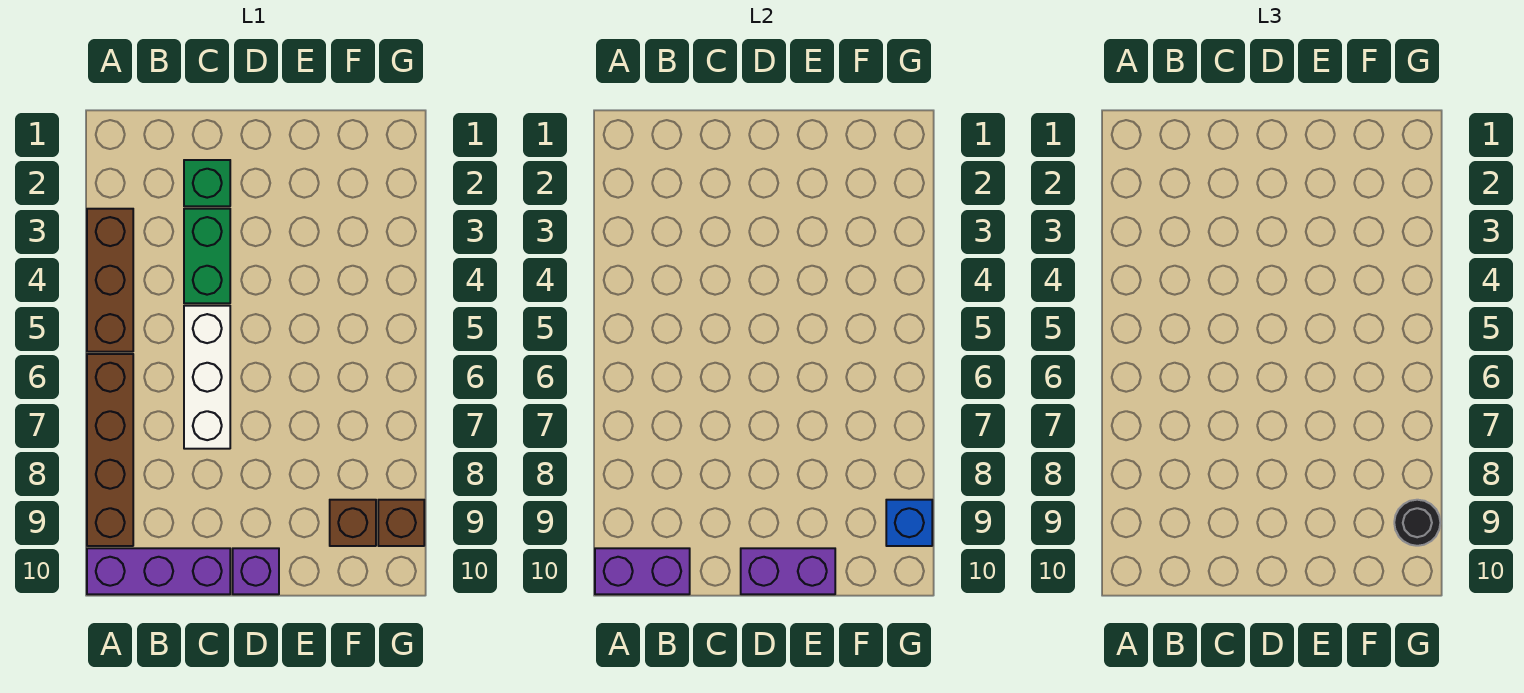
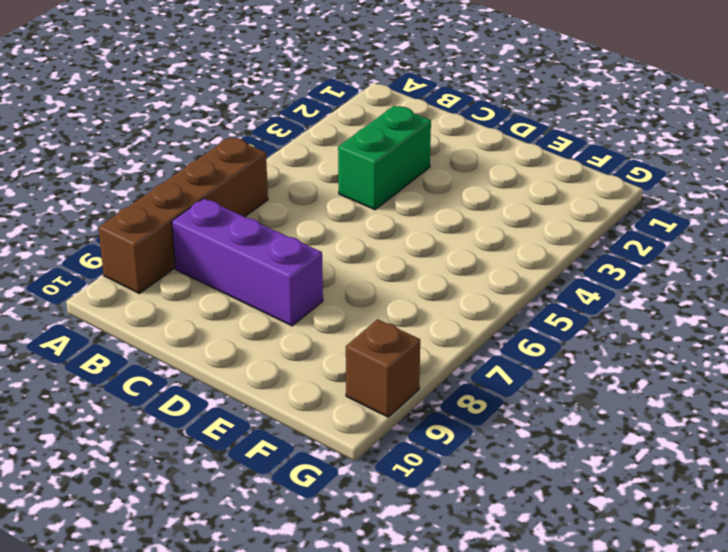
purple 1x3 brick [172,199,323,326] -> purple 1x3 brick moved to [87,548,230,594]
none -> brown 1x3 brick [87,209,133,352]
none -> green 1x1 brick [184,160,230,206]
none -> white 1x3 brick [184,306,230,449]

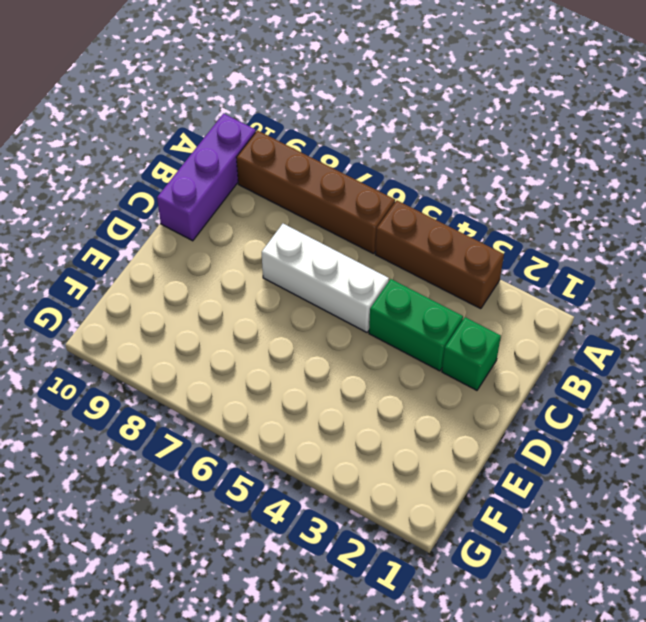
none -> purple 1x1 brick [233,548,279,594]
none -> brown 1x1 brick [330,500,376,546]
none -> brown 1x1 brick [378,500,424,546]

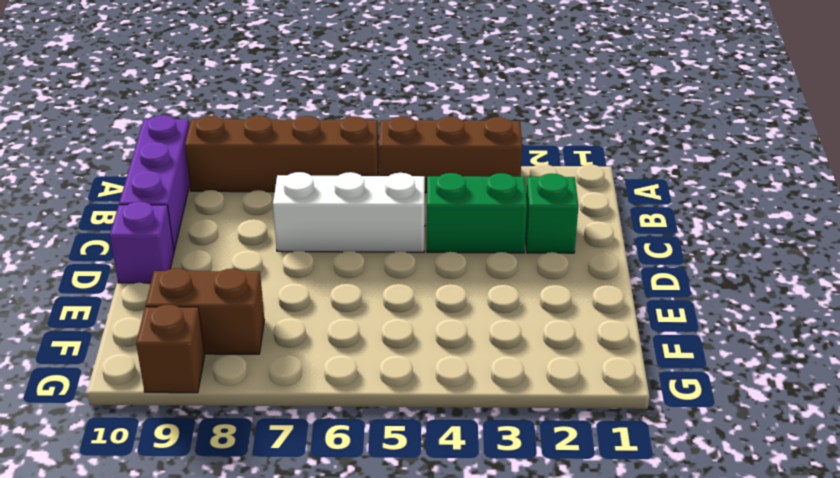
brown 1x2 brick [146,268,264,354] -> brown 1x1 brick [330,500,376,546]
none -> purple 1x2 brick [595,548,690,594]
none -> purple 1x2 brick [741,548,835,594]
none -> blue 1x1 brick [886,500,932,546]

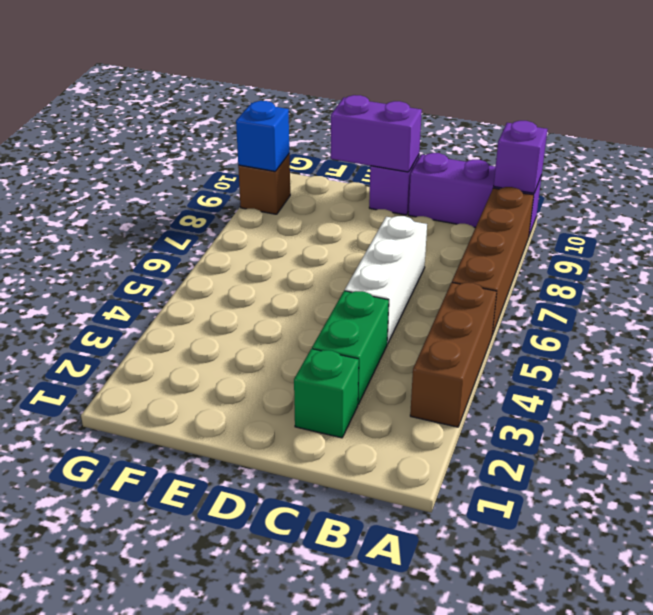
purple 1x1 brick [494,121,547,193] -> purple 1x2 brick [595,548,690,594]
none -> brown 1x1 brick [330,500,376,546]
none -> black 1x1 round brick [1394,500,1440,546]

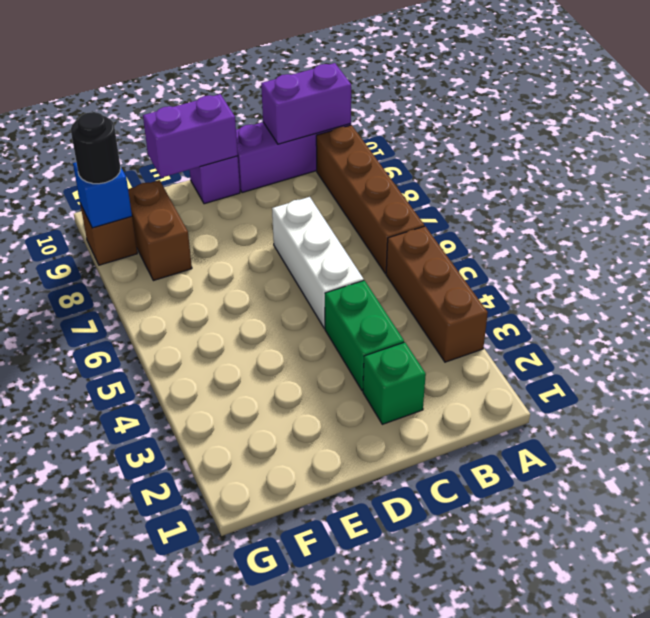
brown 1x2 brick [128,180,192,281] -> brown 1x1 brick [330,500,376,546]

